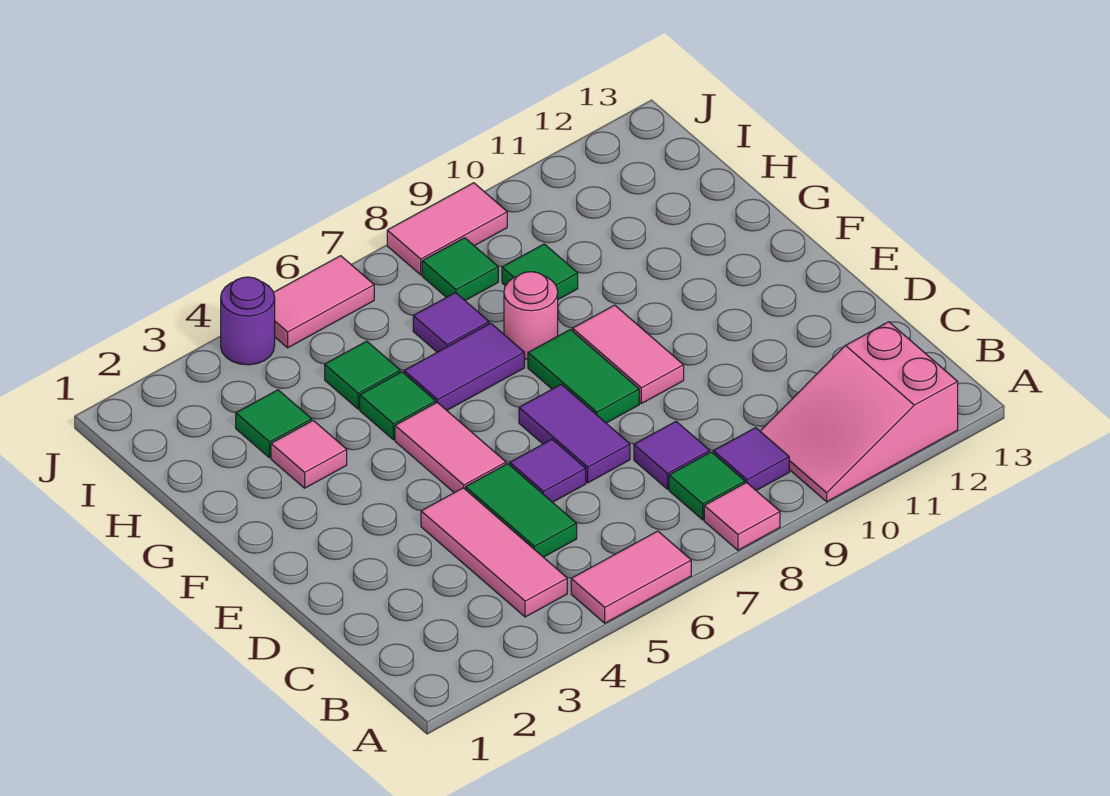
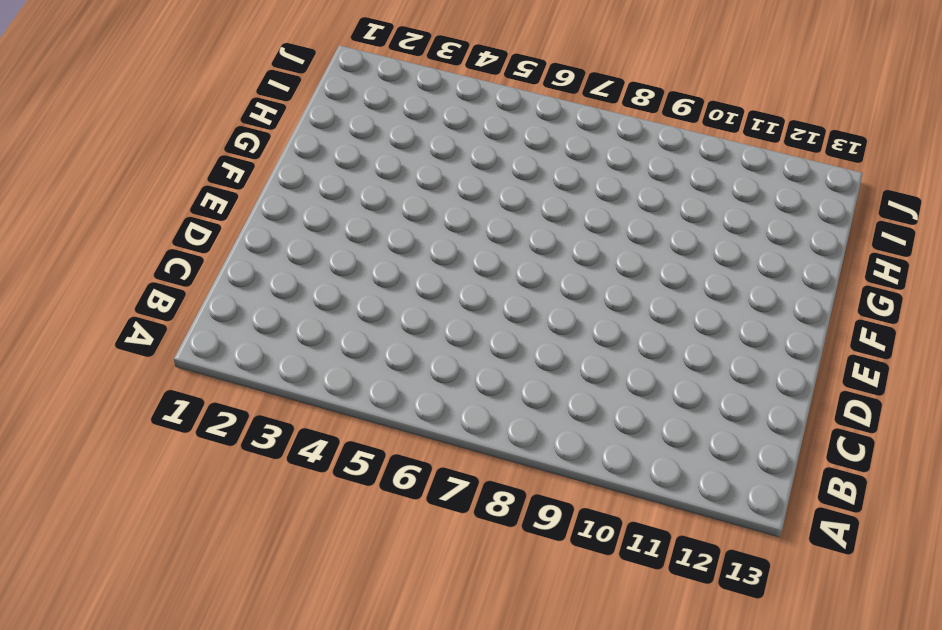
none -> pink 1x2 tile [571,531,691,623]
none -> pink 1x1 tile [704,483,780,550]
none -> pink 2x3 slope [760,322,958,502]

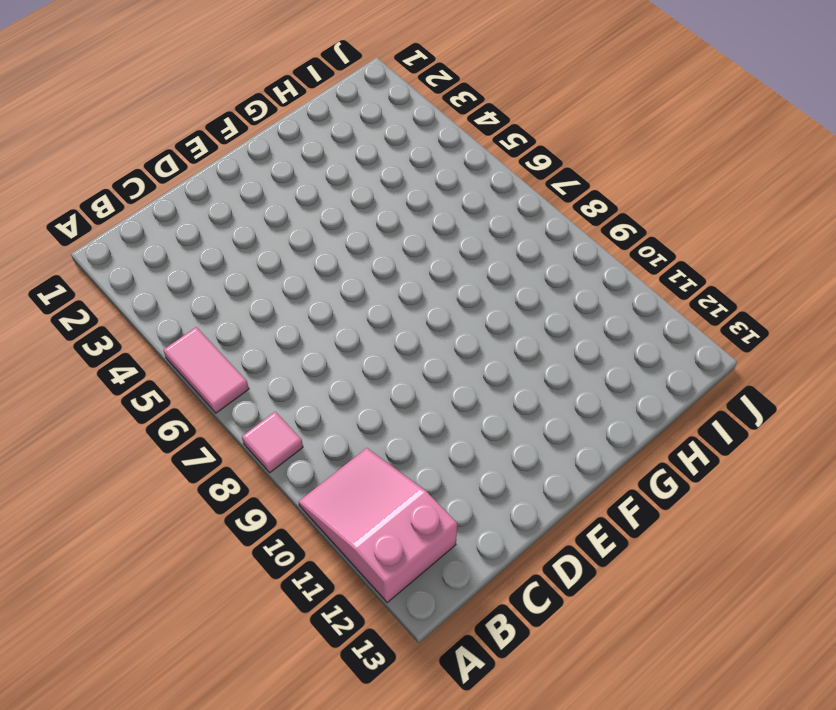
none -> pink 1x3 tile [421,488,567,617]
none -> green 1x1 tile [669,452,745,520]
none -> purple 1x1 tile [713,428,789,490]

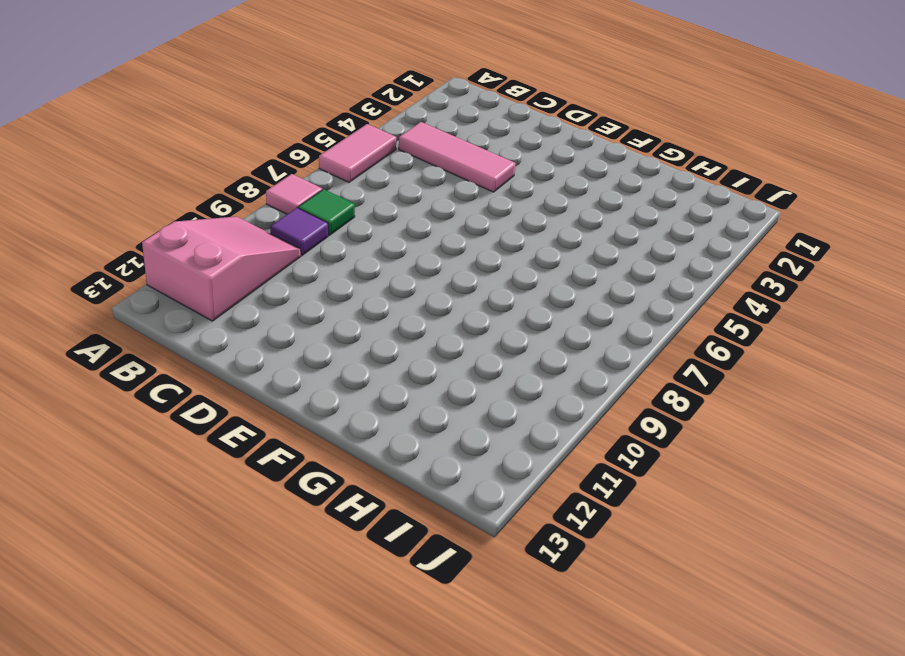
none -> green 1x2 tile [466,464,577,557]
none -> purple 1x1 tile [634,421,710,489]
none -> purple 1x1 tile [510,440,586,502]

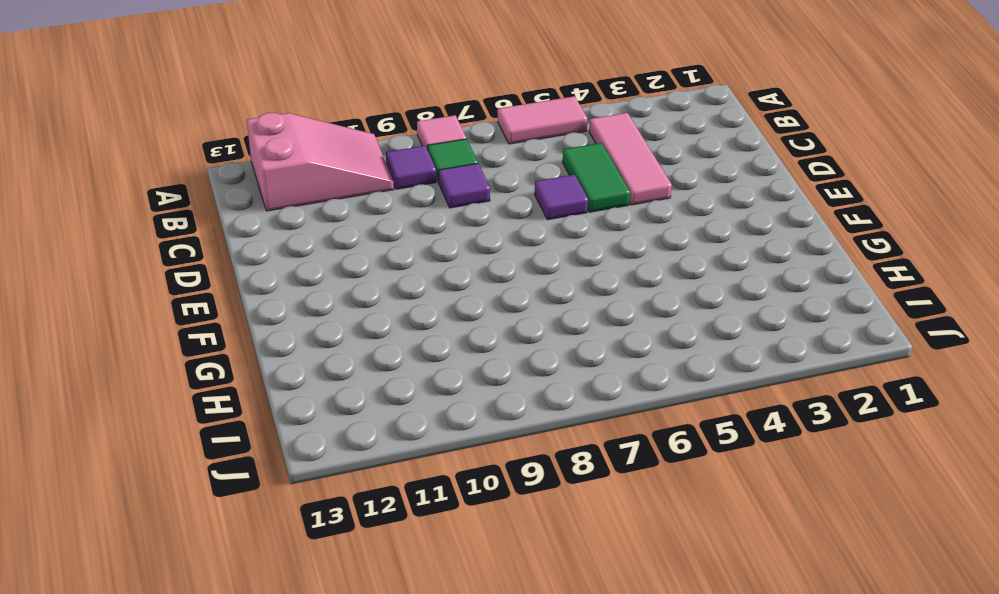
none -> purple 1x2 tile [519,384,630,483]
none -> pink 1x2 tile [395,402,506,493]
none -> green 1x2 tile [528,329,639,423]

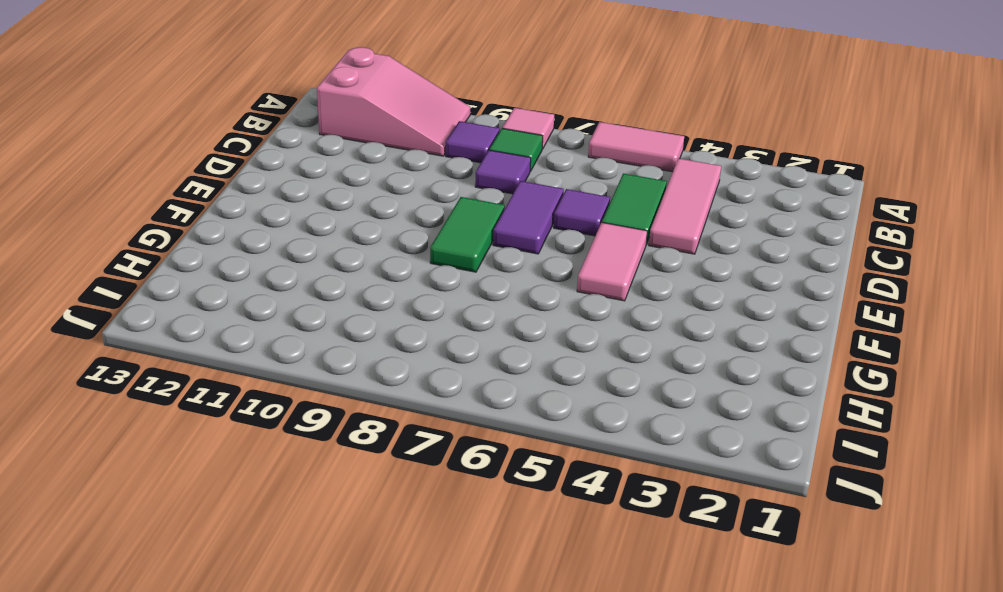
none -> pink 1x2 tile [573,305,684,404]
none -> pink 1x1 tile [271,420,347,488]
none -> green 1x1 tile [360,372,436,440]

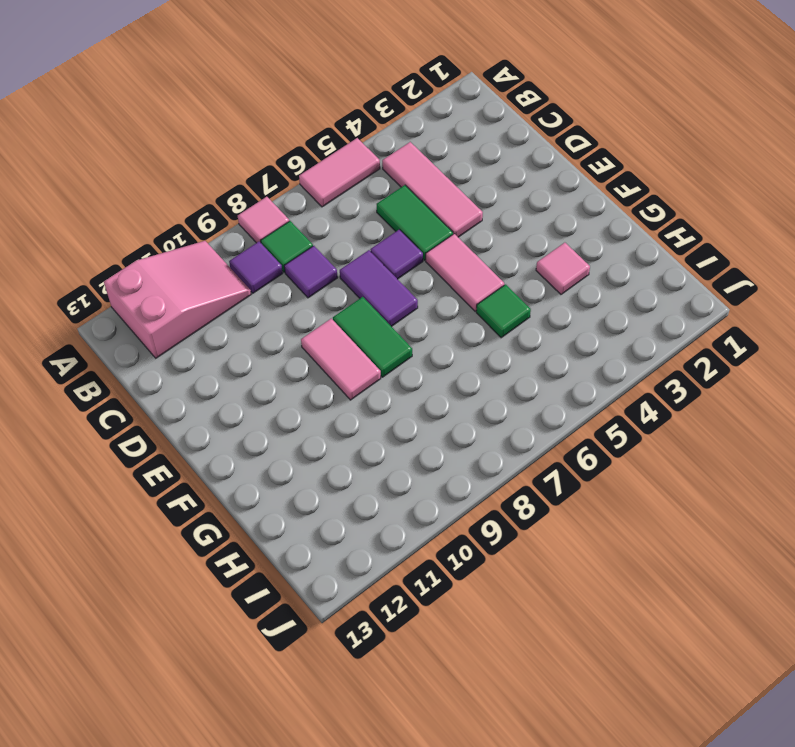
none -> purple 1x2 tile [404,323,524,410]
none -> pink 1x1 round brick [504,272,558,359]
none -> green 1x1 tile [236,390,312,458]

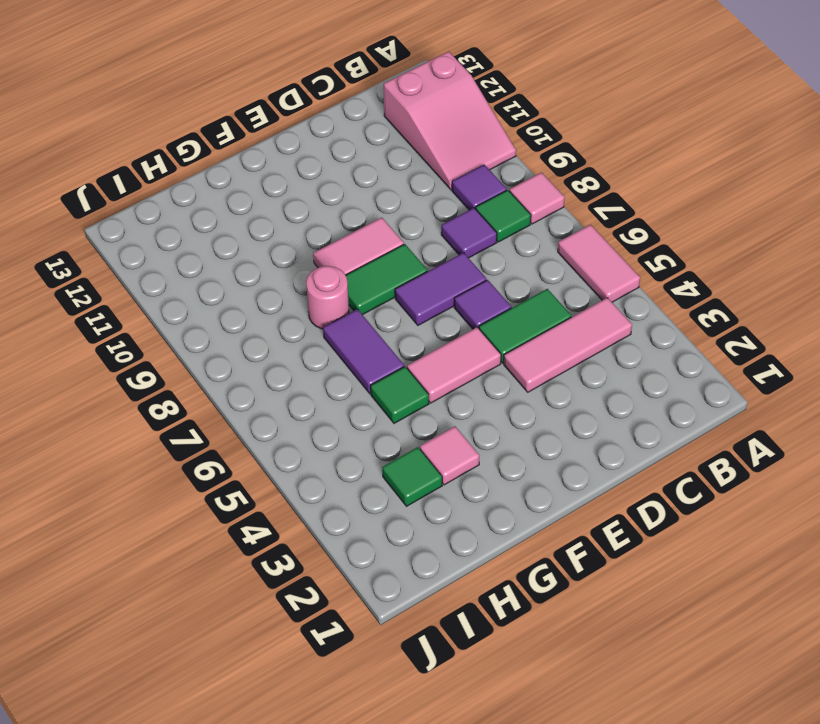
none -> green 1x1 tile [325,341,400,409]
none -> purple 1x1 tile [413,293,489,352]
none -> green 1x1 tile [502,244,578,299]

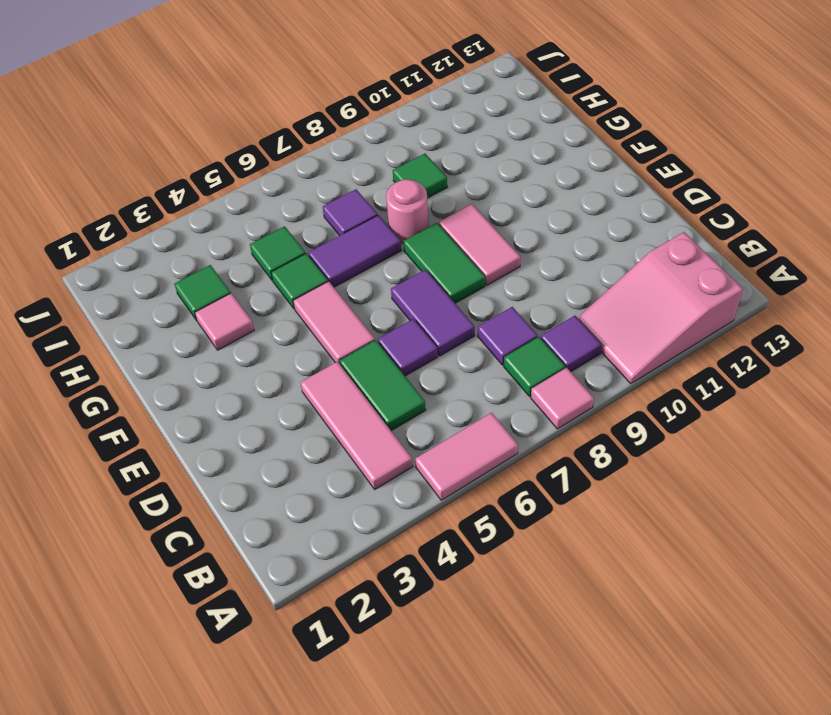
none -> green 1x1 tile [422,238,498,301]
none -> purple 1x1 round brick [221,277,275,365]
none -> pink 1x2 tile [273,256,374,348]

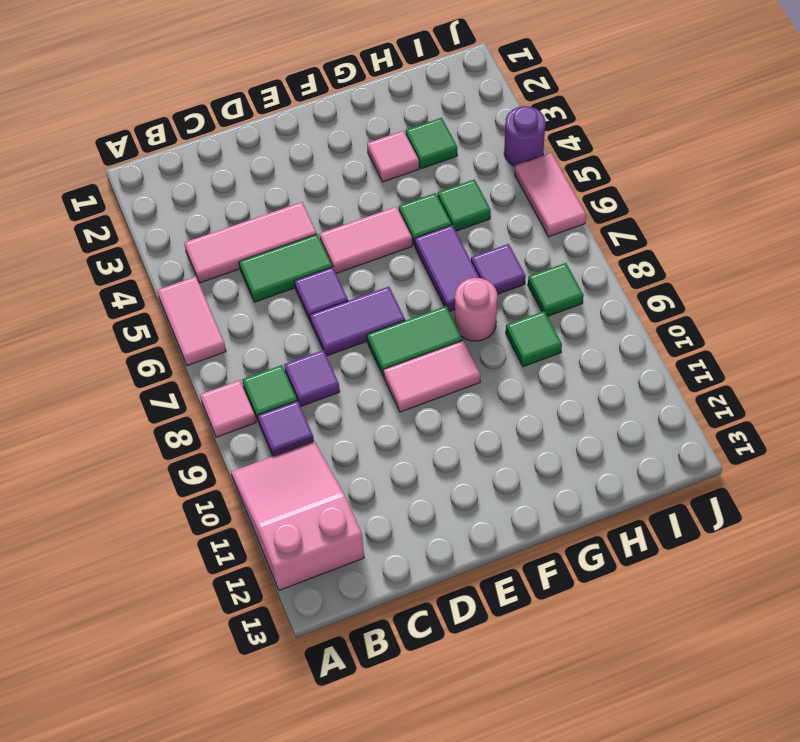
none -> pink 1x2 tile [387,183,507,275]

